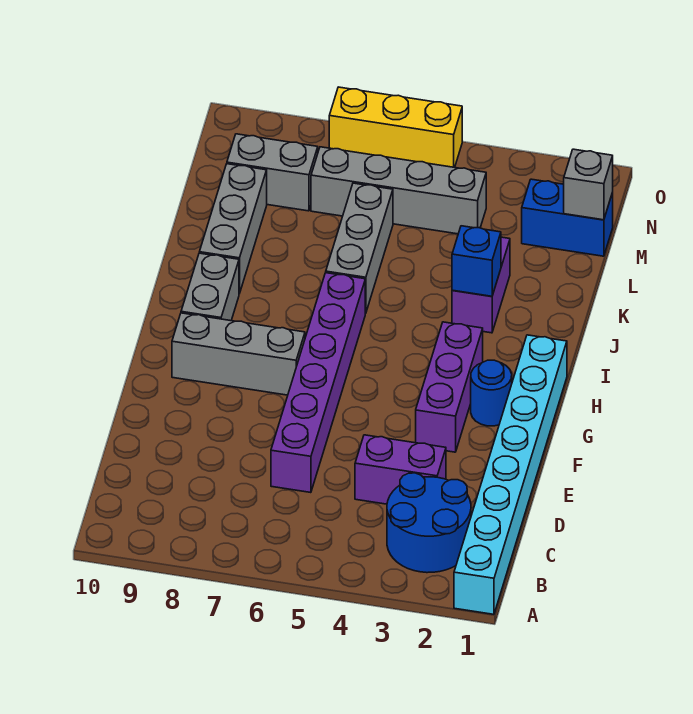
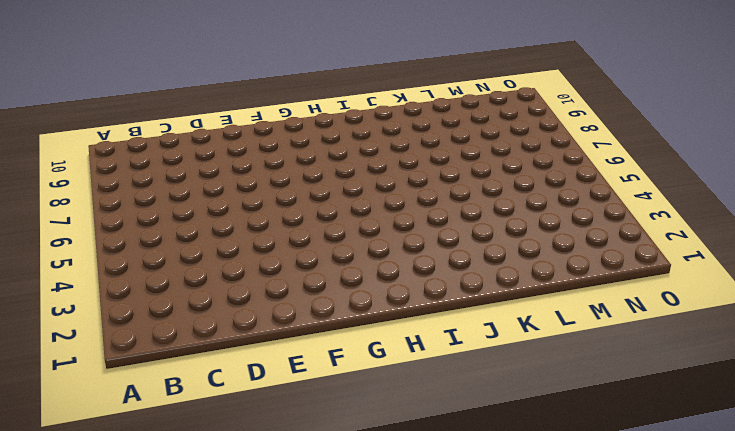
none -> cyan 1x8 brick [454,335,567,614]
none -> blue 2x2 round brick [387,473,471,573]
none -> purple 1x2 brick [355,435,446,504]

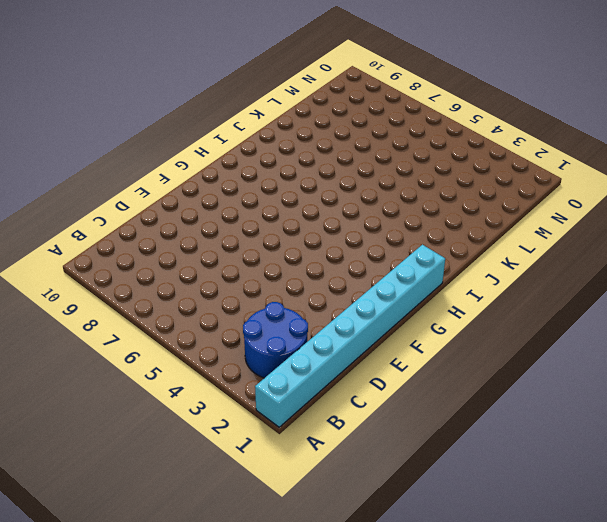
none -> purple 1x2 brick [355,435,446,504]
none -> purple 1x6 brick [271,273,365,493]
none -> purple 1x3 brick [416,322,483,452]

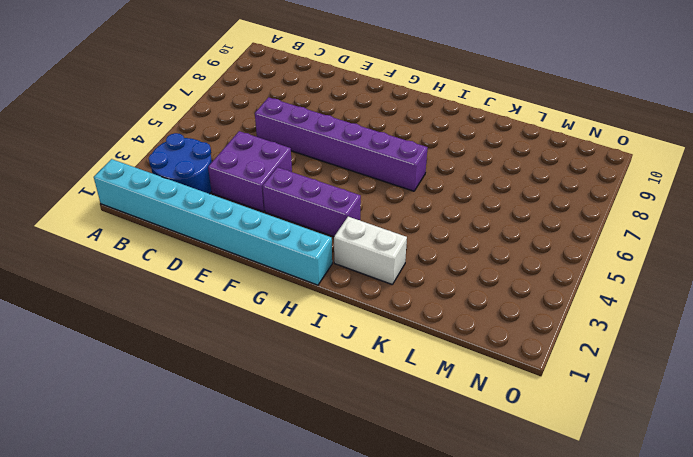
purple 2x2 brick [208,131,292,212] -> purple 1x2 brick [355,435,446,504]
white 1x2 brick [334,217,407,285] -> none
none -> blue 1x1 round brick [471,360,512,426]
none -> grey 1x3 brick [172,313,305,395]
none -> grey 1x2 brick [181,253,239,321]

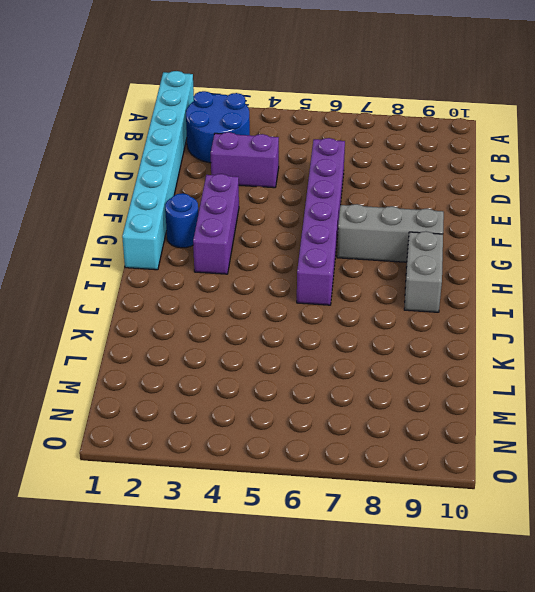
none -> purple 1x2 brick [452,237,510,333]
none -> grey 1x3 brick [326,183,393,313]
none -> grey 1x3 brick [199,164,267,294]

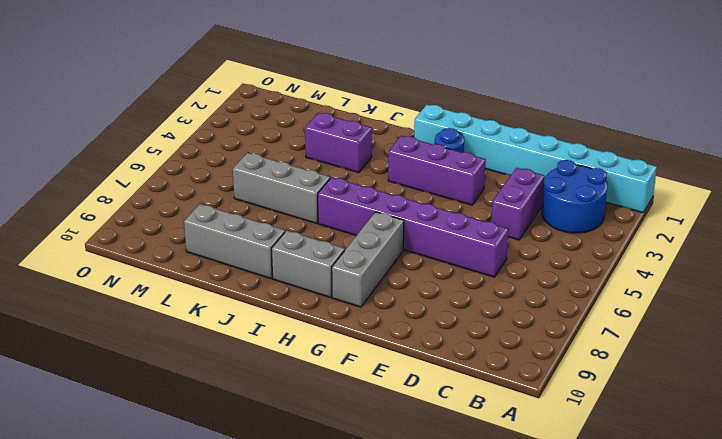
none -> blue 1x2 brick [522,179,613,256]
none -> grey 1x4 brick [311,147,486,234]
none -> grey 1x2 brick [227,134,318,211]

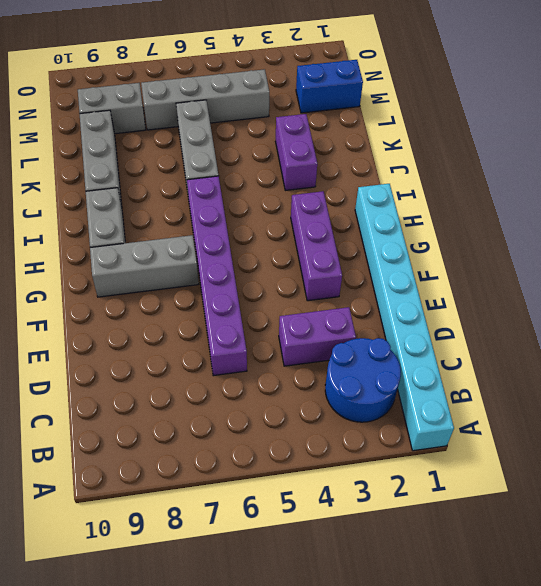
none -> blue 1x1 round brick [471,360,512,426]
none -> yellow 1x3 brick [329,87,462,168]
none -> blue 1x1 brick [452,226,501,296]

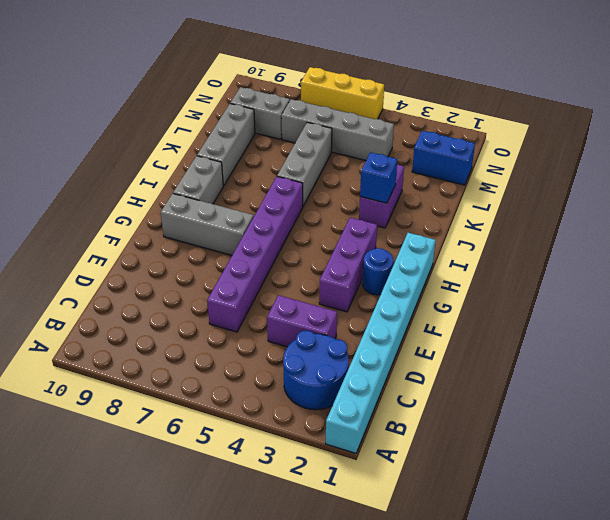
none -> grey 1x1 brick [564,149,613,220]

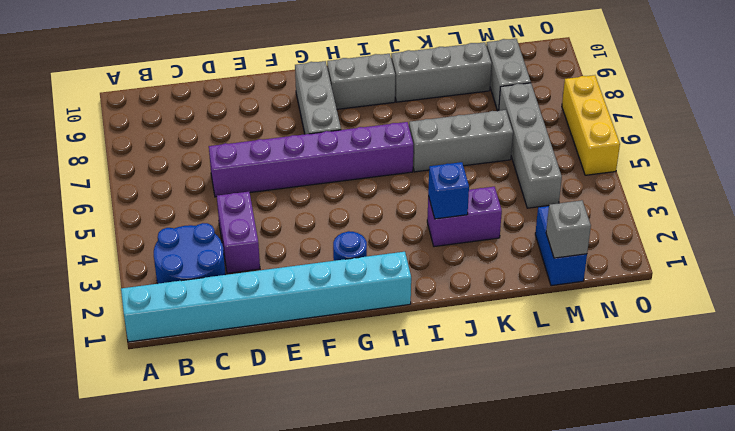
none -> purple 1x3 brick [416,322,483,452]

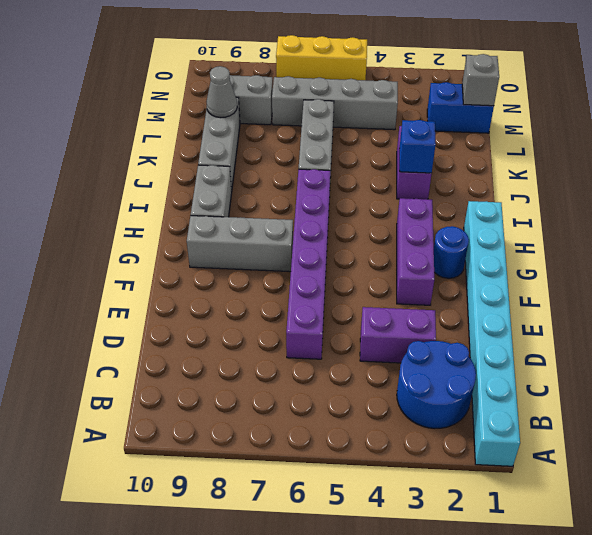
grey 1x1 cone [206,66,237,118] -> none

